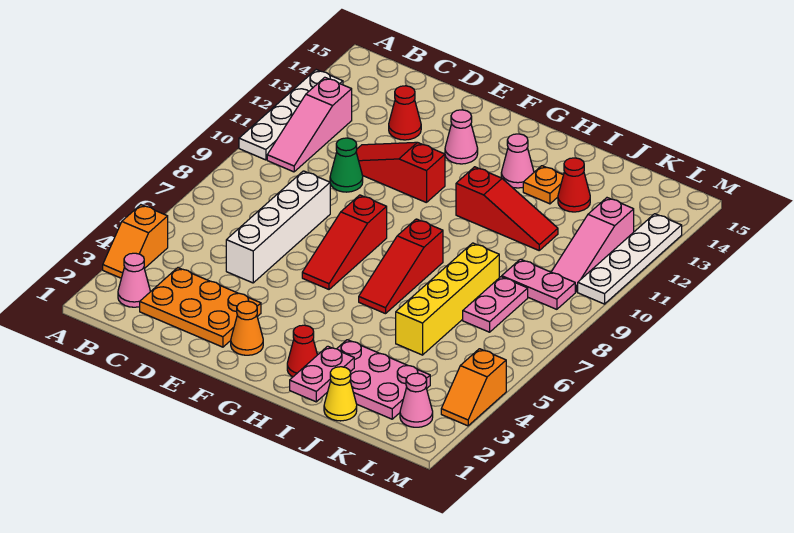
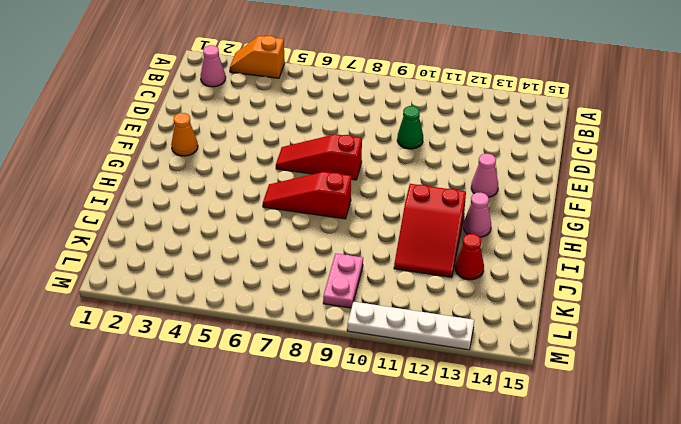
red 2x3 slope [394,184,466,277] -> red 1x3 slope [456,167,558,250]
none -> white 1x4 plate [239,70,343,160]
none -> pink 1x3 slope [267,77,352,172]
none -> orange 2x3 plate [140,268,261,347]

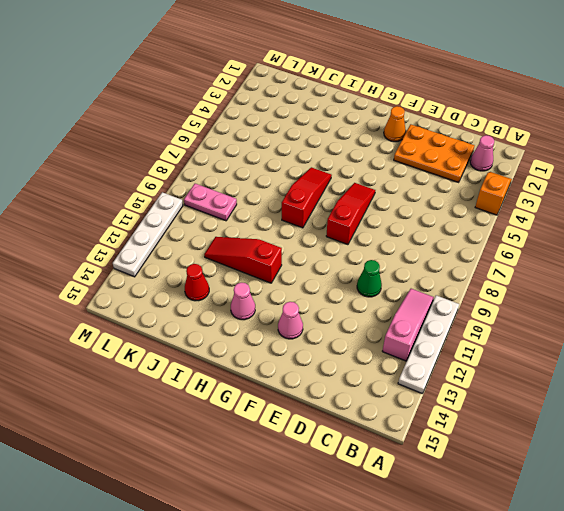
none -> white 1x4 brick [226,171,330,283]
none -> red 1x3 slope [356,142,445,203]
none -> red 1x1 cone [389,86,421,140]

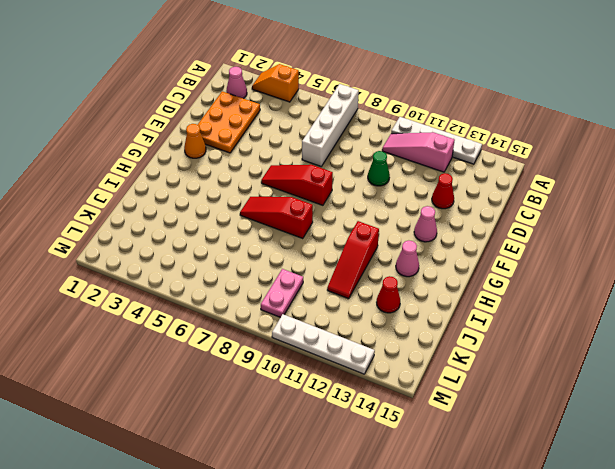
white 1x4 brick [302,84,359,166] -> white 1x4 brick turned to [226,171,330,283]
none -> red 1x3 slope [356,142,445,203]
none -> red 1x1 cone [287,325,317,377]
none -> pink 2x3 plate [337,340,430,419]

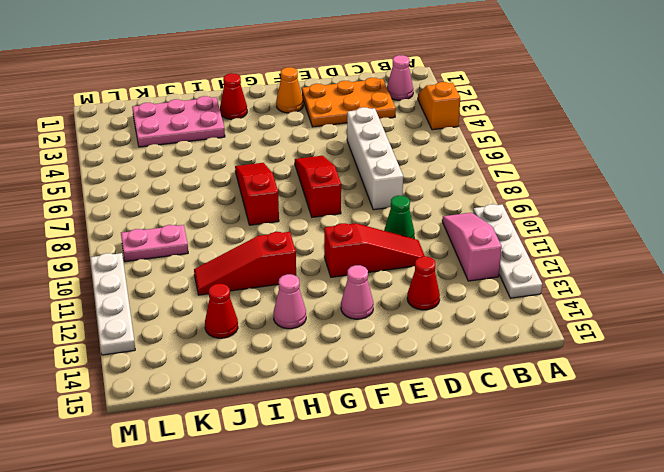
none -> orange 1x1 plate [523,166,563,204]
none -> yellow 1x1 cone [324,367,357,421]
none -> yellow 1x4 brick [396,243,499,355]

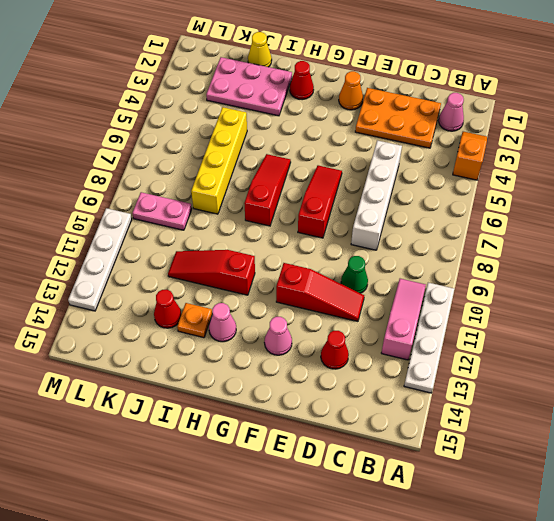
none -> pink 1x2 plate [463,277,528,332]
none -> pink 1x1 cone [400,373,433,427]
none -> pink 1x3 slope [552,198,634,292]

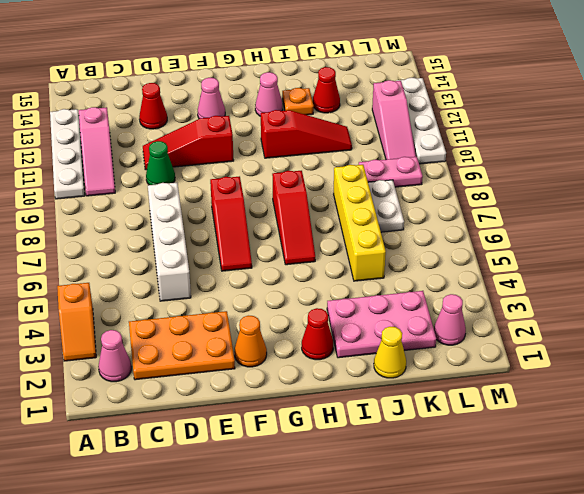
white 1x2 plate [368,180,404,232] -> pink 1x2 plate [463,277,528,332]
none -> orange 1x2 slope [441,349,506,426]
none -> pink 1x2 plate [290,346,354,402]

